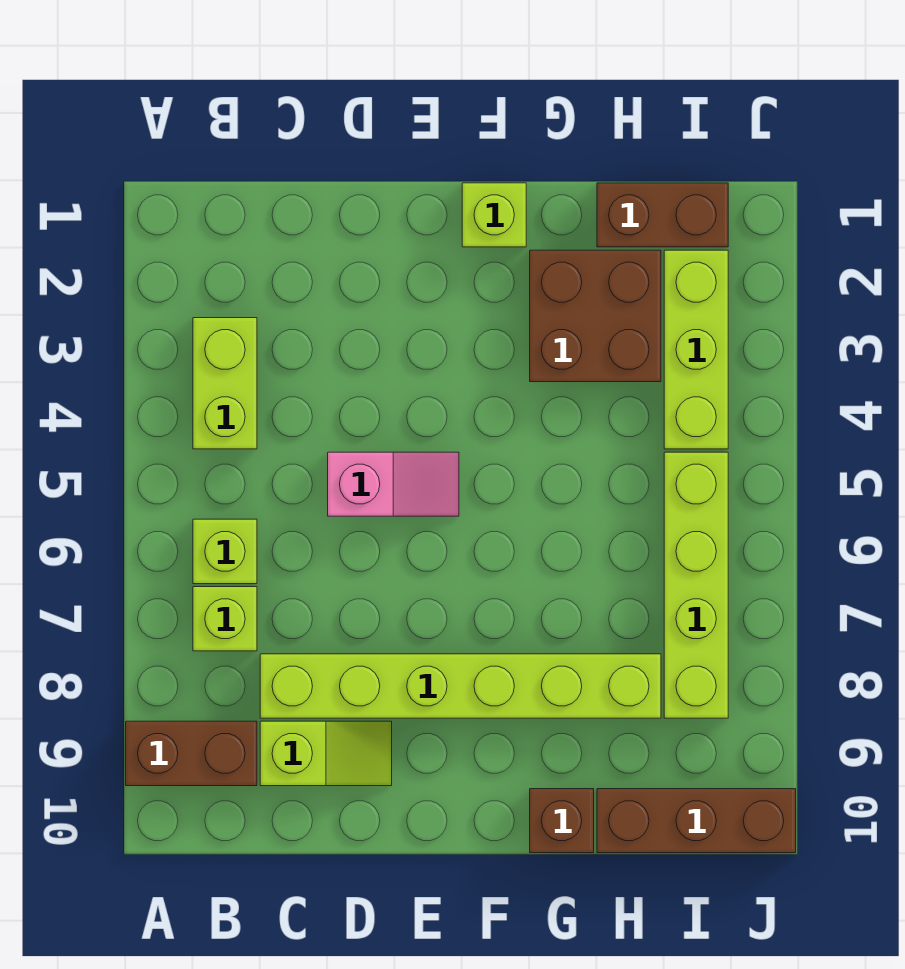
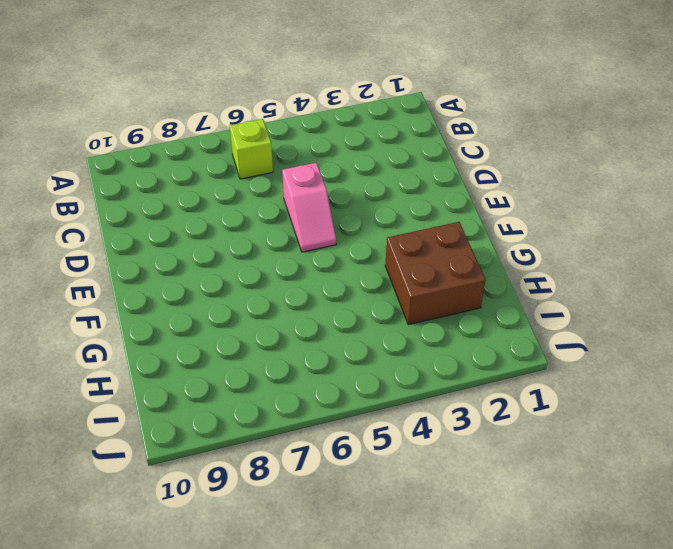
none -> brown 1x2 brick [126,721,257,786]
none -> lime 1x2 brick [193,318,257,449]
none -> lime 1x1 brick [193,587,257,651]

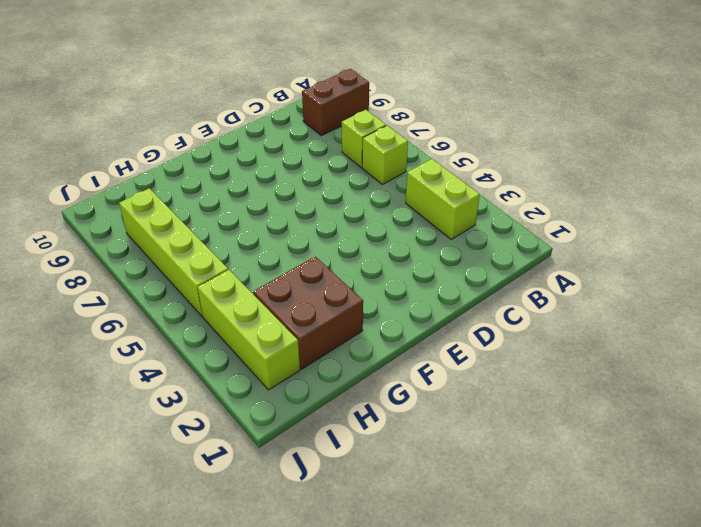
none -> lime 1x6 brick [260,654,661,718]
none -> lime 1x2 slope [260,721,392,786]
none -> pink 1x2 slope [328,452,459,516]

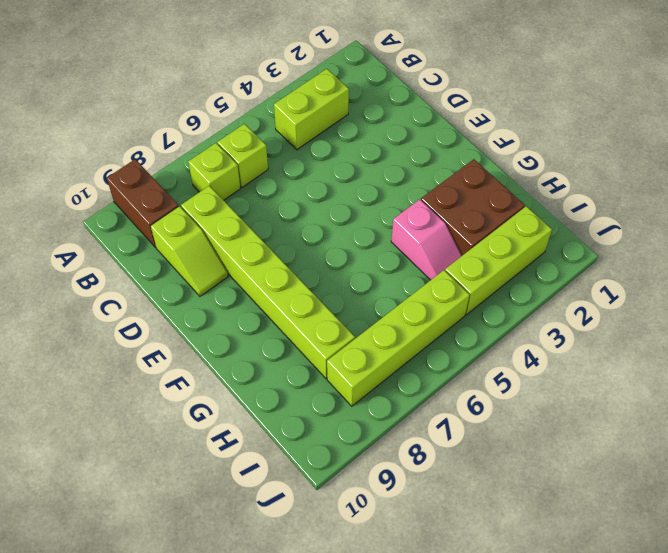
pink 1x2 slope [391,199,462,280] -> pink 1x2 slope moved to [328,452,459,516]
none -> lime 1x1 brick [462,183,526,247]
none -> brown 1x1 brick [530,789,594,853]
none -> brown 1x2 brick [597,183,728,247]

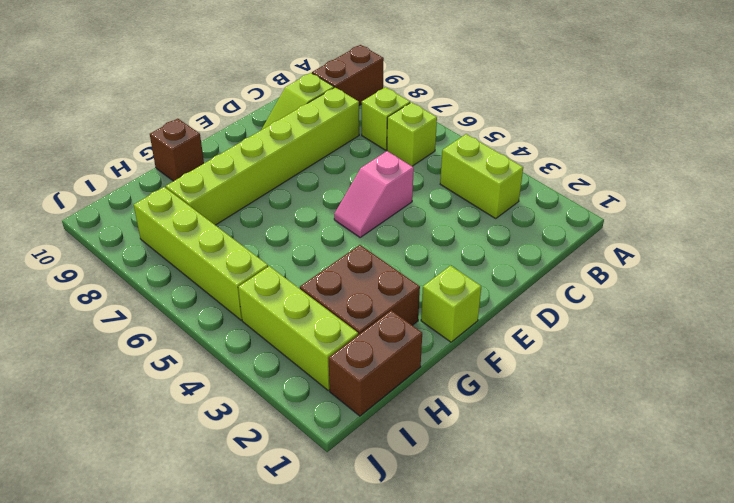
none -> brown 1x3 brick [597,789,796,853]

